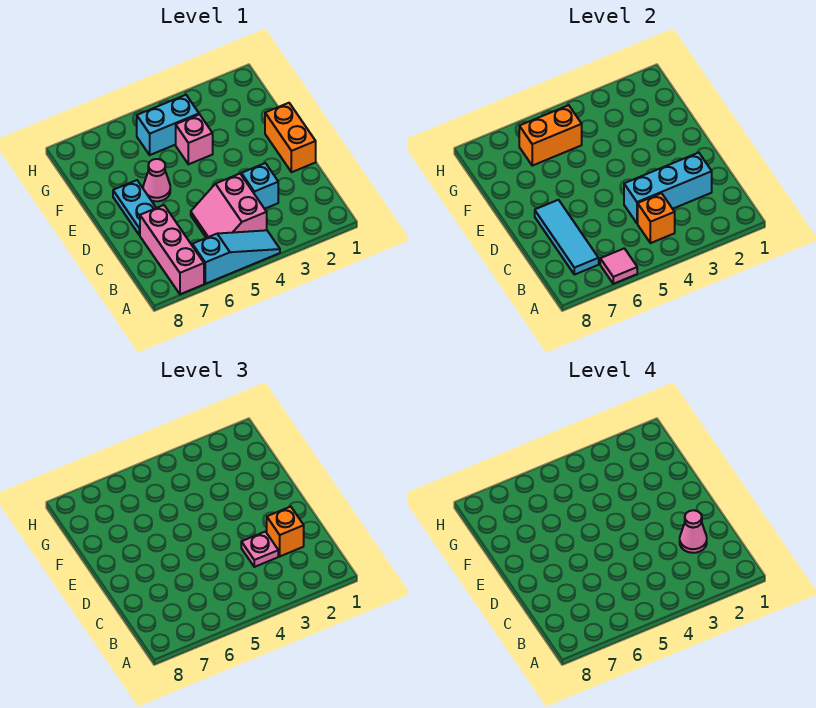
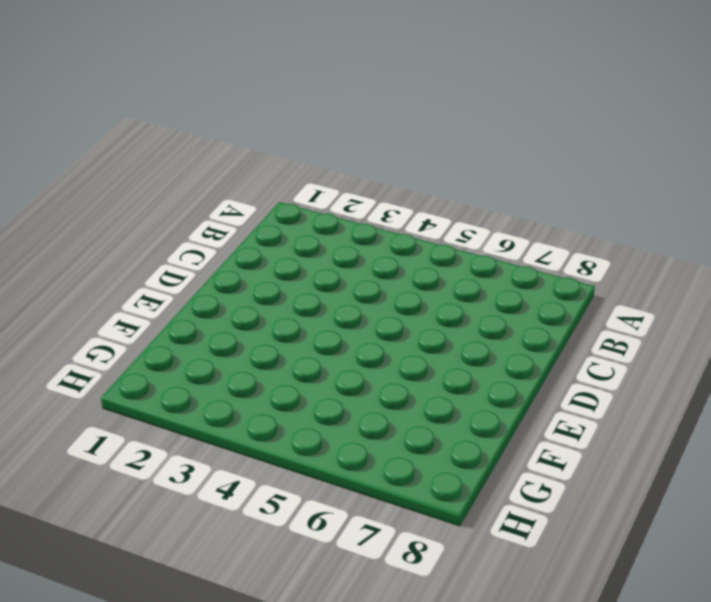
none -> cyan 1x3 slope [192,230,280,284]
none -> pink 1x3 brick [140,205,204,294]
none -> pink 2x2 slope [191,174,267,238]

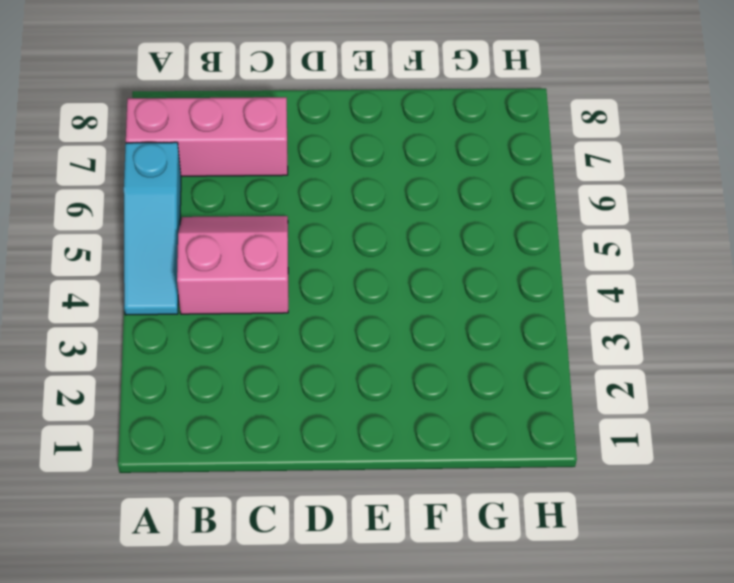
none -> cyan 1x1 brick [241,163,278,209]
none -> orange 1x2 brick [265,103,316,172]
none -> cyan 1x2 plate [113,180,156,235]

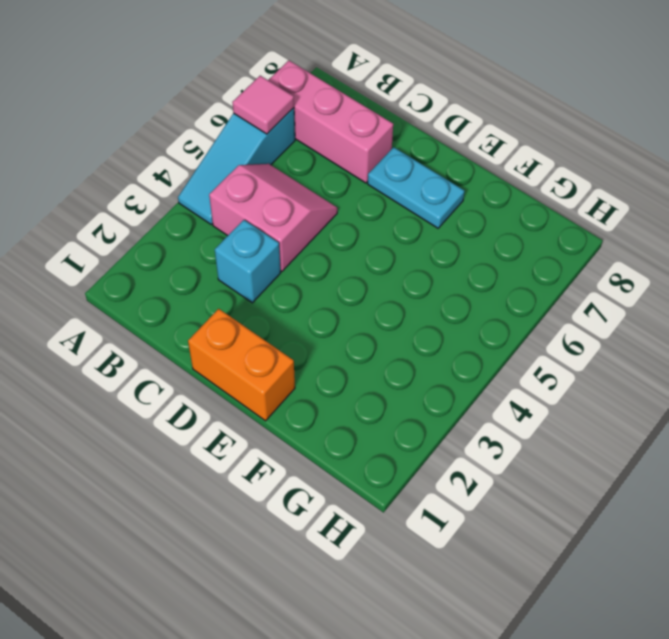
none -> pink 1x1 cone [143,159,170,201]
none -> pink 1x1 brick [176,114,213,164]
none -> cyan 1x2 brick [137,95,199,155]

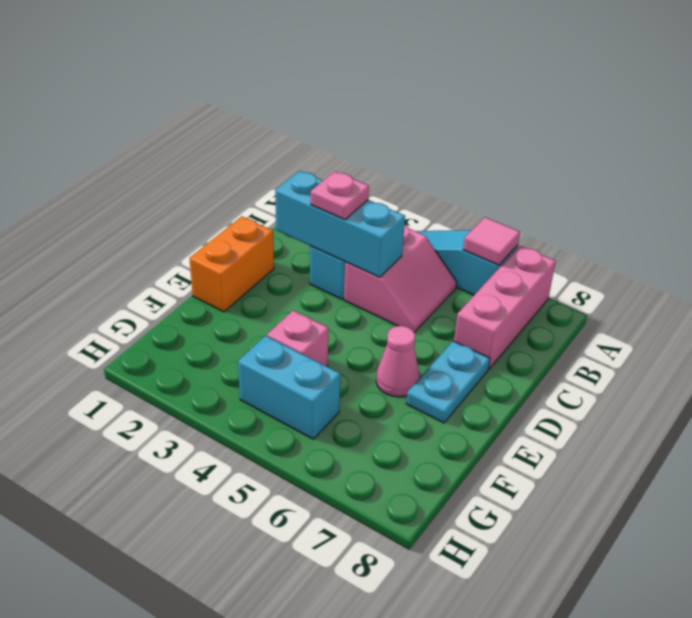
none -> orange 1x1 brick [638,193,675,243]
none -> cyan 1x3 tile [535,200,599,275]
none -> orange 1x2 brick [519,105,582,166]

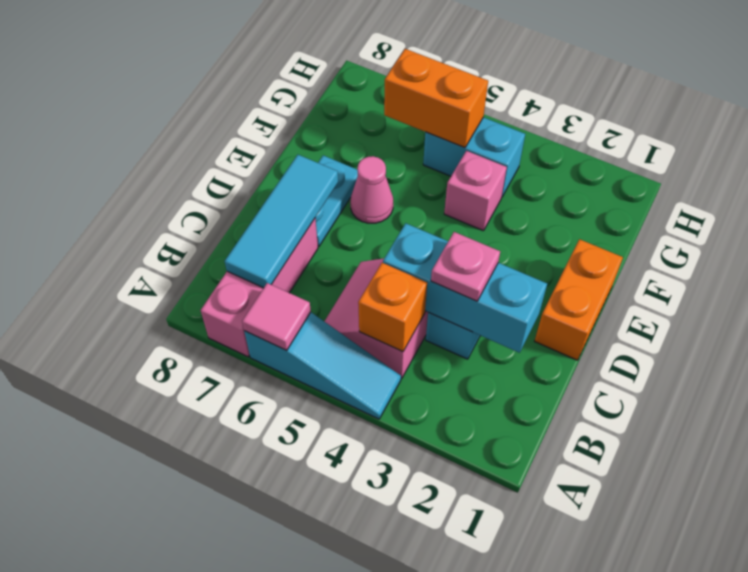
none -> orange 1x1 brick [267,507,304,556]
none -> pink 1x1 cone [680,510,707,553]

